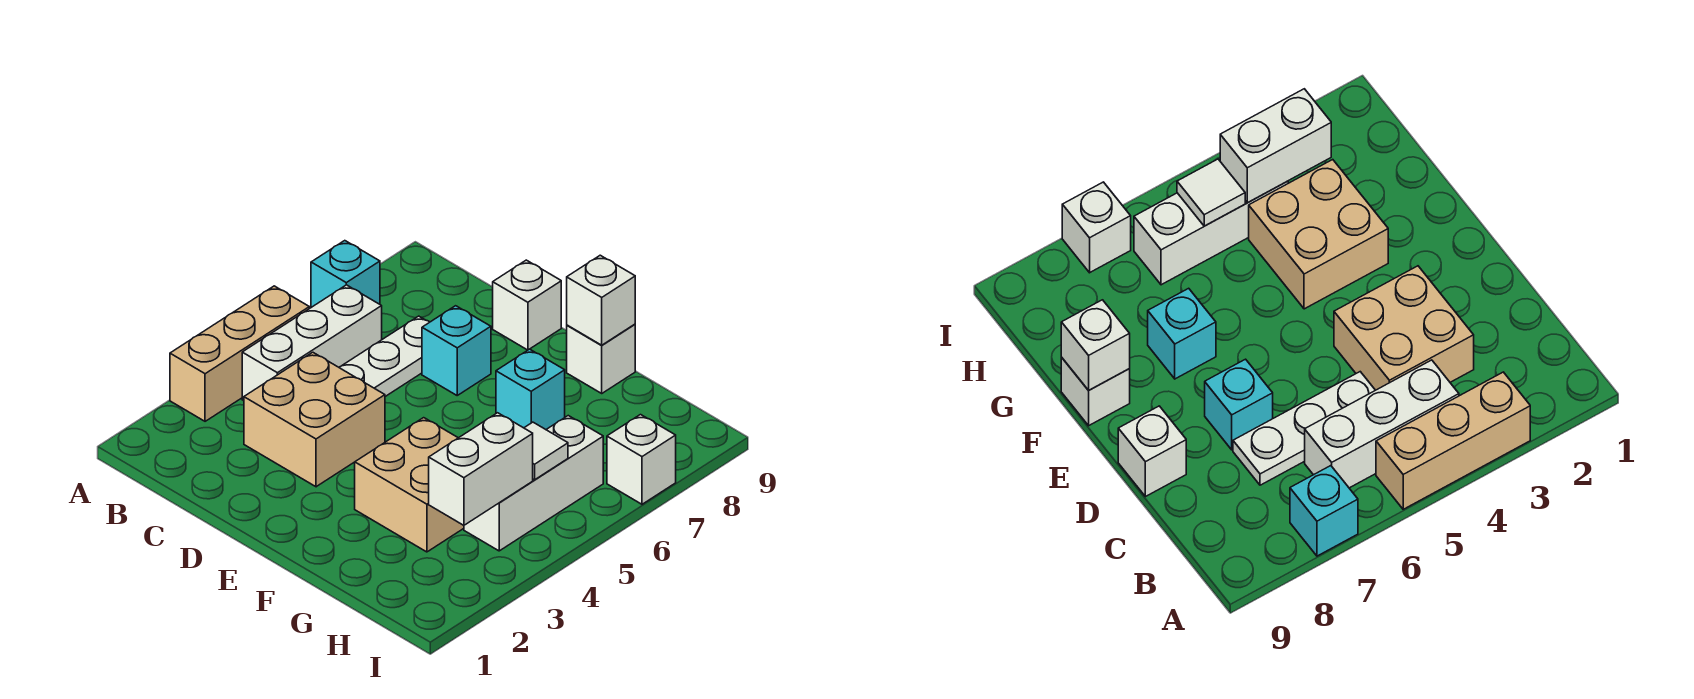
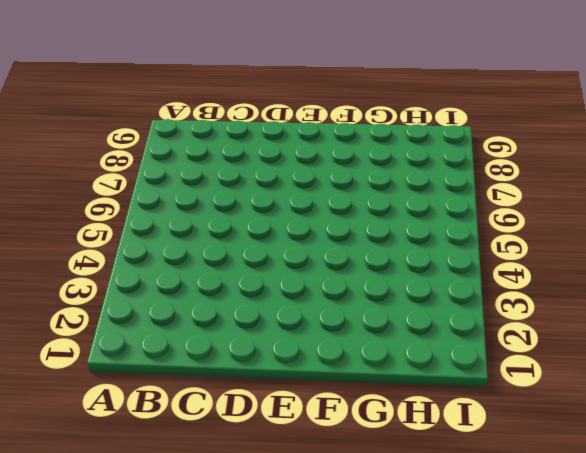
none -> tan 1x3 brick [170,286,309,421]
none -> cyan 1x1 brick [311,241,380,307]
none -> white 1x3 brick [242,285,382,401]

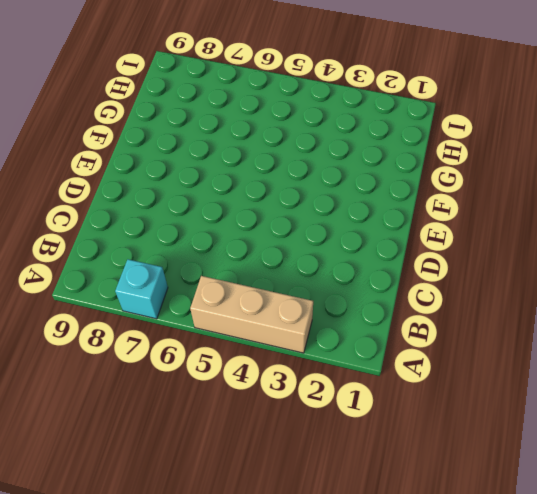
none -> white 1x3 brick [242,285,382,401]
none -> tan 2x2 brick [244,352,385,487]
none -> white 1x3 plate [339,316,429,397]

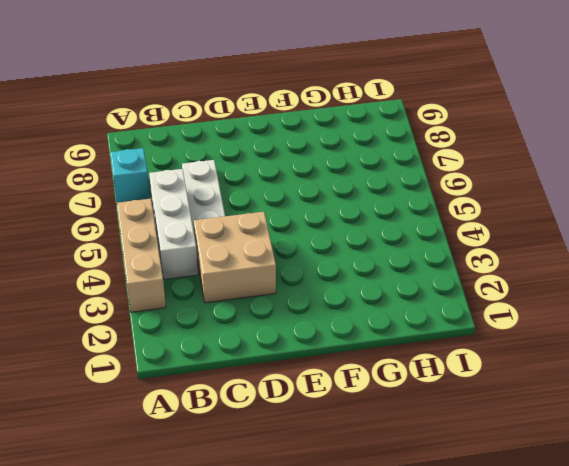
none -> cyan 1x1 brick [422,306,491,395]
none -> white 1x1 brick [493,260,561,350]
none -> tan 2x2 brick [355,418,464,552]

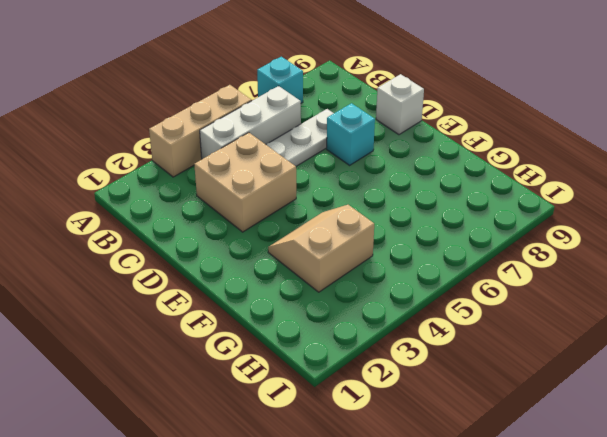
tan 2x2 slope [268,205,374,292] -> tan 2x2 brick [355,418,464,552]
none -> cyan 1x1 brick [496,349,565,429]
none -> white 1x1 brick [567,324,635,393]
none -> white 1x3 brick [464,416,603,551]

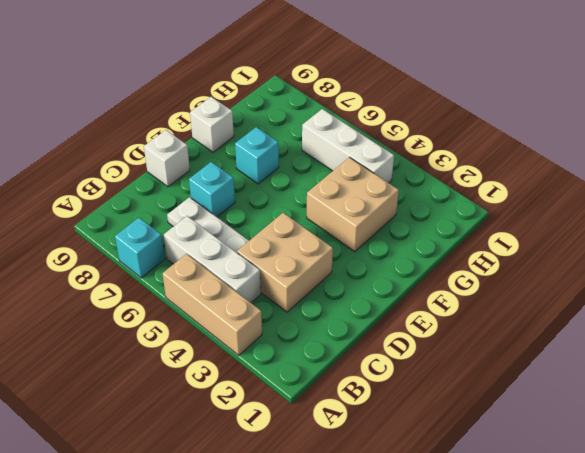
none -> white 1x1 brick [607,415,676,504]
none -> white 1x1 brick [567,255,635,345]
none -> white 1x2 brick [429,413,533,525]

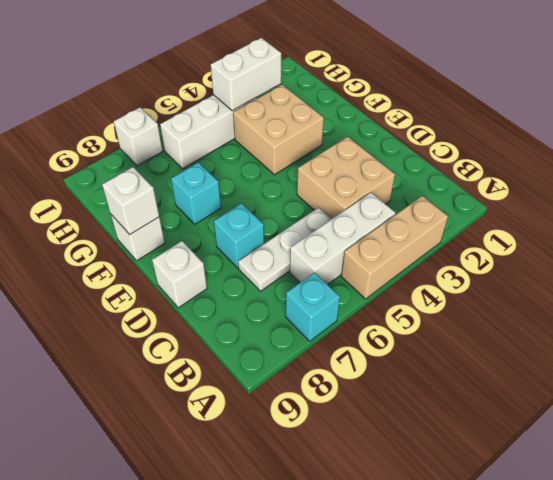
none -> white 1x1 tile [524,422,568,480]

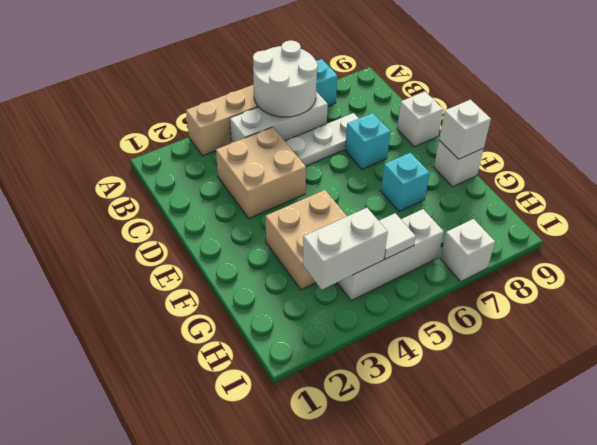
white 2x2 round brick [253,40,318,117] -> none

